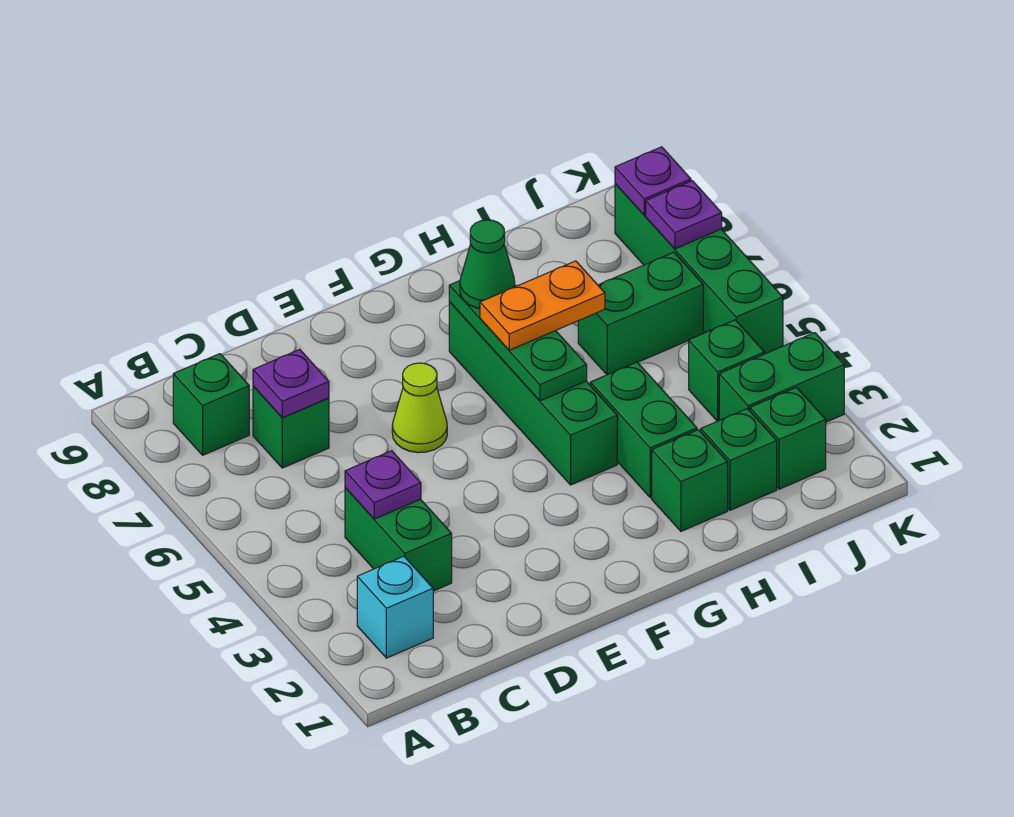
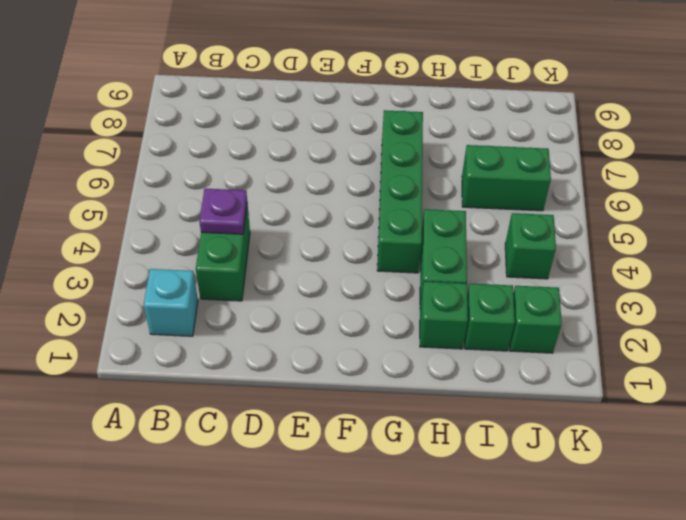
none -> green 1x1 brick [173,354,249,455]
none -> green 1x1 brick [253,386,329,468]
none -> lime 1x1 cone [392,363,447,453]

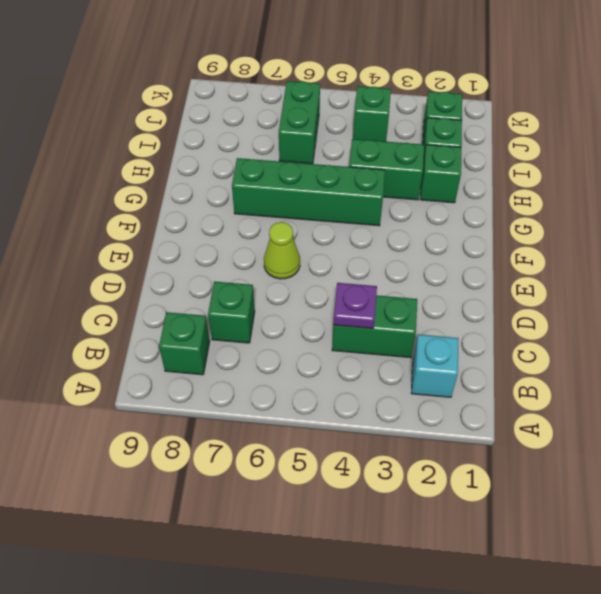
none -> green 1x2 brick [719,333,844,422]
none -> green 1x4 brick [615,184,783,354]
none -> purple 1x1 plate [253,349,329,418]

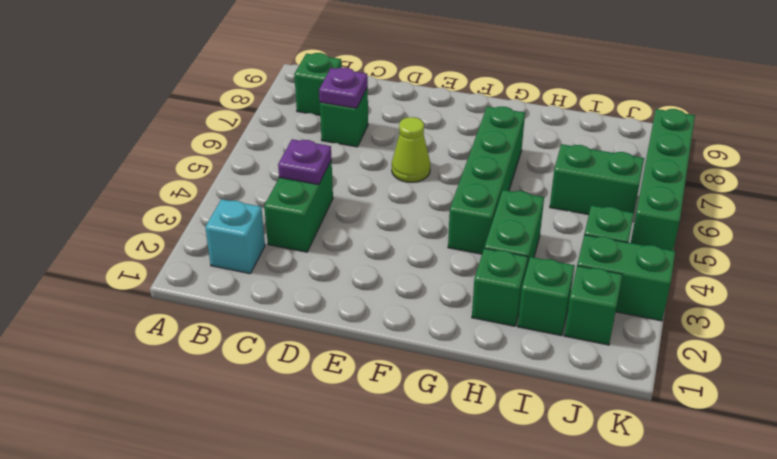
none -> green 1x3 plate [449,281,587,401]
none -> purple 1x1 plate [646,181,722,249]
none -> purple 1x1 plate [615,147,691,215]

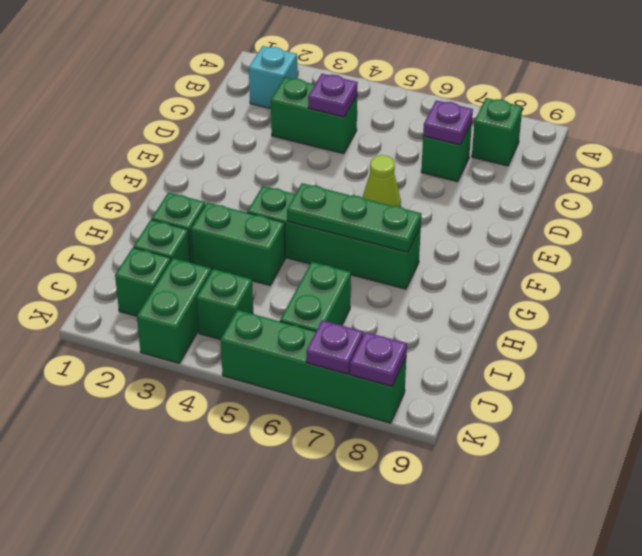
none -> orange 1x2 plate [480,261,605,350]
none -> green 1x1 cone [460,220,515,309]

